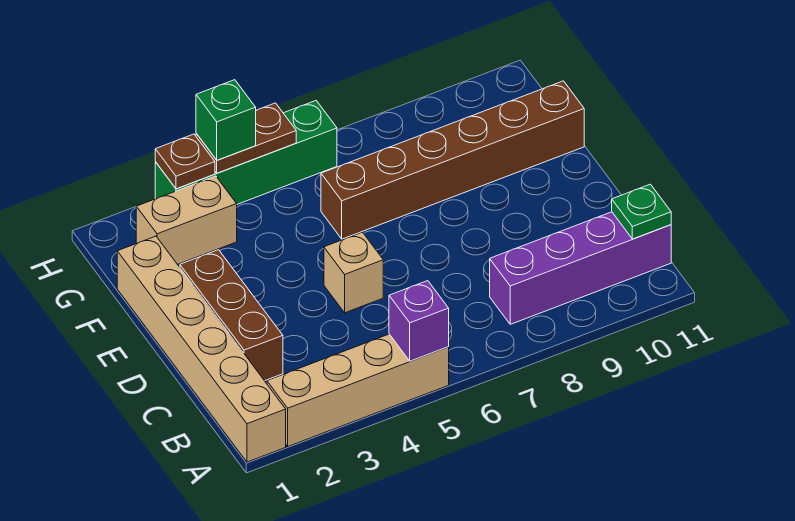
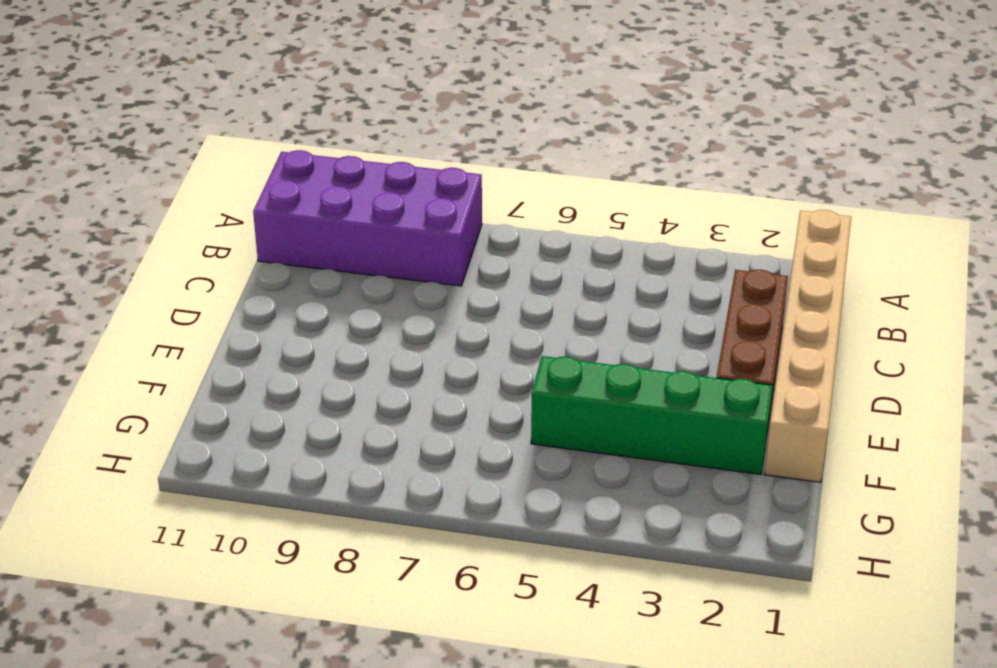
purple 2x4 brick [253,150,482,286] -> purple 1x4 brick [490,212,671,324]
green 1x4 brick [531,356,773,474] -> green 1x4 brick moved to [155,101,337,204]
none -> tan 1x4 brick [267,334,449,446]
none -> tan 1x1 brick [324,232,383,313]
none -> brown 1x6 brick [321,81,584,239]

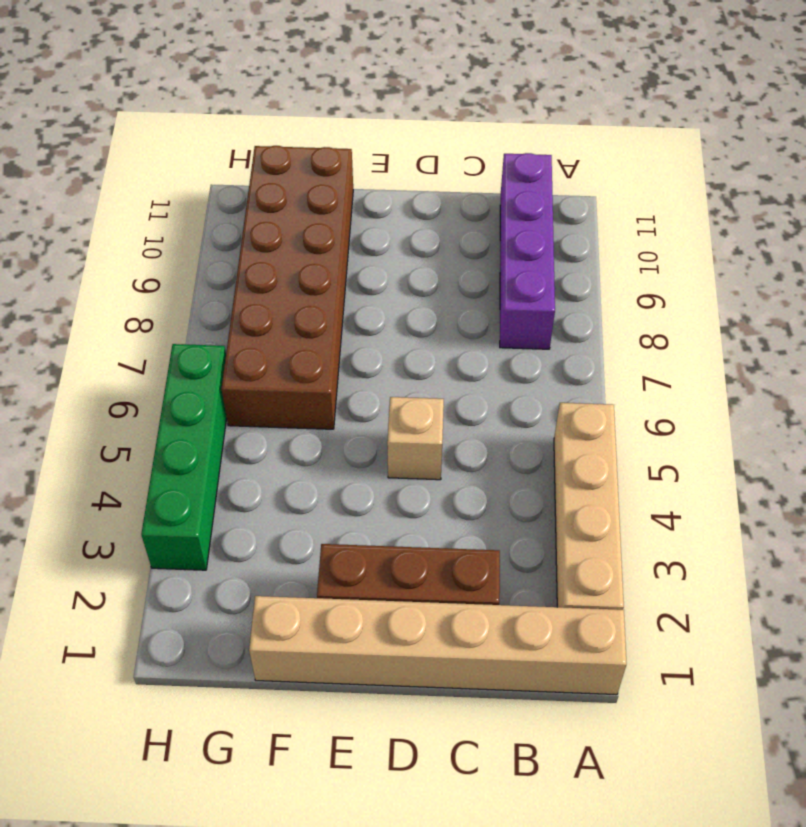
brown 2x6 brick [221,146,353,429] -> brown 1x6 brick [321,81,584,239]
none -> tan 1x2 brick [136,176,237,264]
none -> purple 1x1 brick [389,281,449,361]
none -> green 1x1 plate [612,184,671,239]

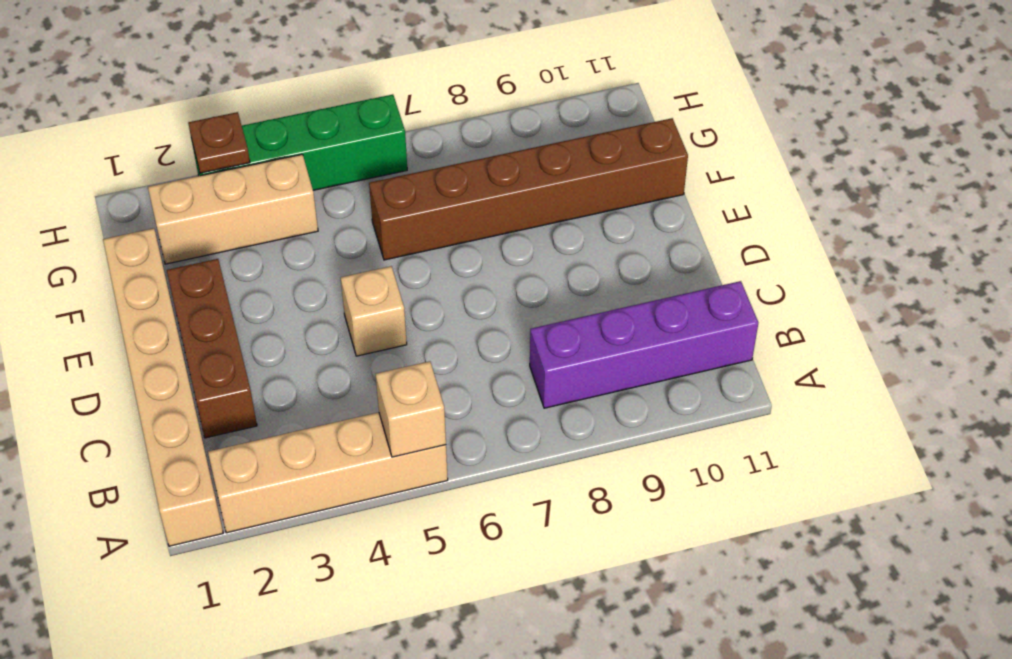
tan 1x1 brick [376,361,446,457] -> purple 1x1 brick [389,281,449,361]
tan 1x3 brick [148,154,318,264] -> tan 1x2 brick [136,176,237,264]
none -> green 1x1 plate [612,184,671,239]
none -> brown 1x2 plate [196,103,296,173]
none -> green 1x1 brick [196,80,256,160]

